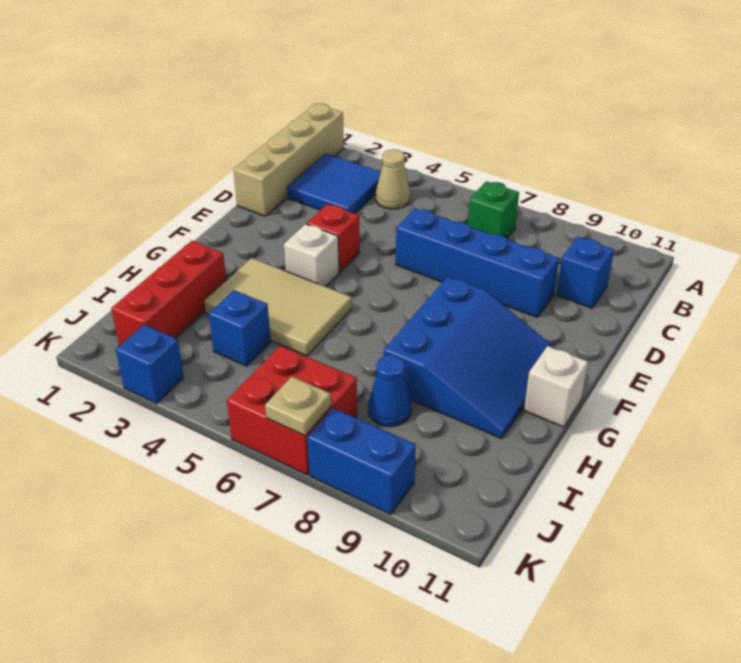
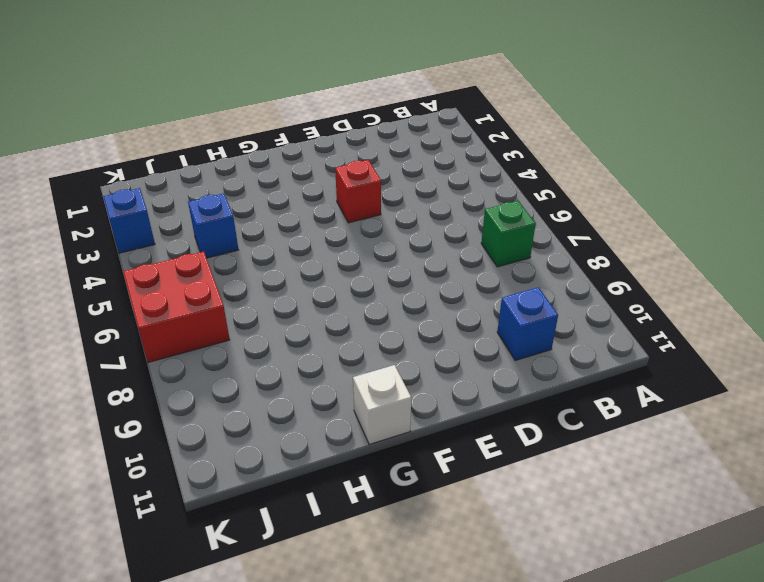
none -> tan 1x4 brick [233,103,344,216]
none -> blue 2x2 tile [287,153,381,214]
none -> tan 1x1 cone [376,149,410,209]

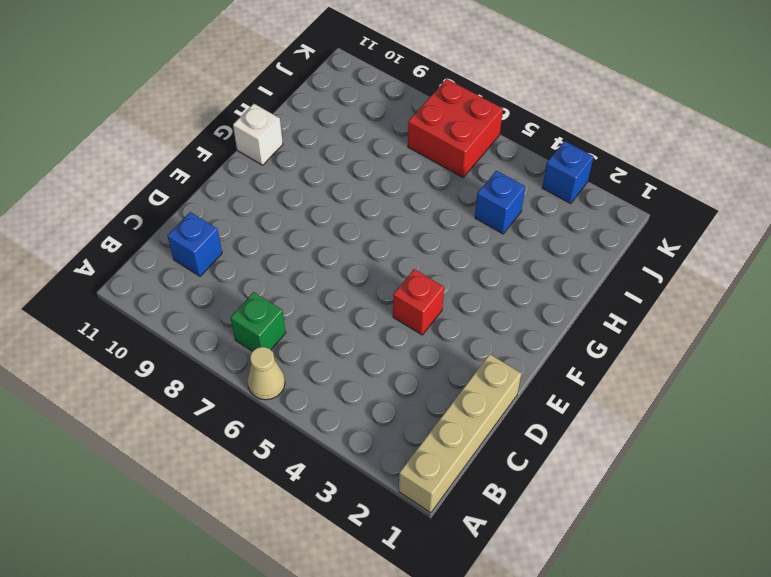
tan 1x1 cone [248,347,285,400] -> tan 1x1 cone moved to [376,149,410,209]
none -> blue 2x2 tile [287,153,381,214]
none -> blue 1x4 brick [396,208,559,317]
none -> white 1x1 brick [284,224,339,287]

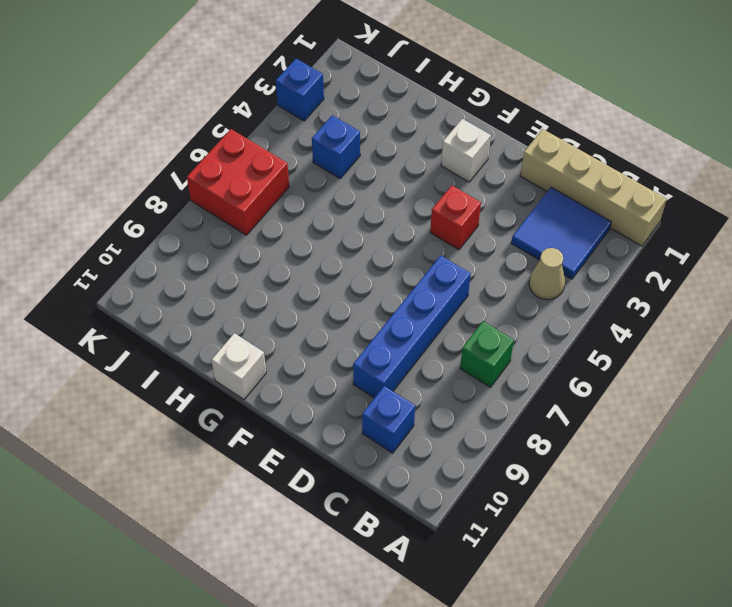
white 1x1 brick [441,119,491,182] -> white 1x1 brick moved to [284,224,339,287]
none -> blue 3x3 slope [384,277,556,439]
none -> tan 2x3 tile [204,258,352,356]
none -> red 1x3 brick [111,241,226,346]

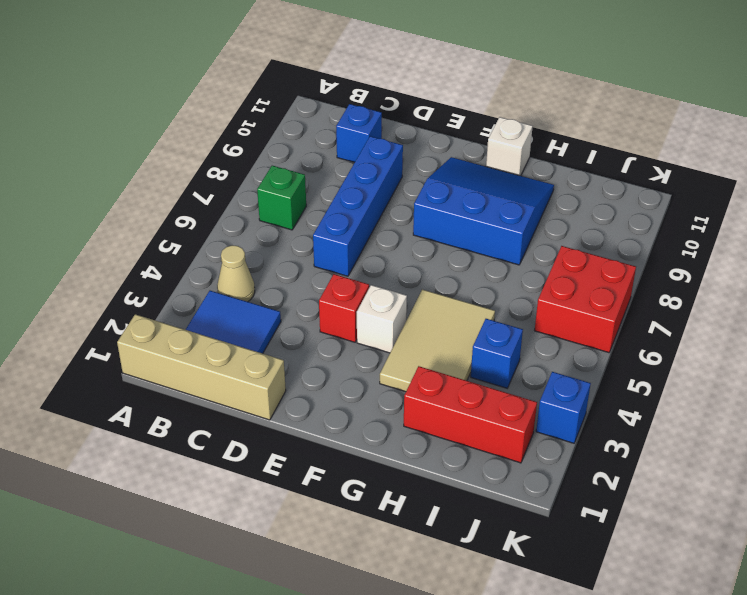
none -> blue 1x1 cone [368,355,411,427]
none -> blue 1x2 brick [307,408,416,515]
none -> tan 1x1 plate [265,377,331,436]

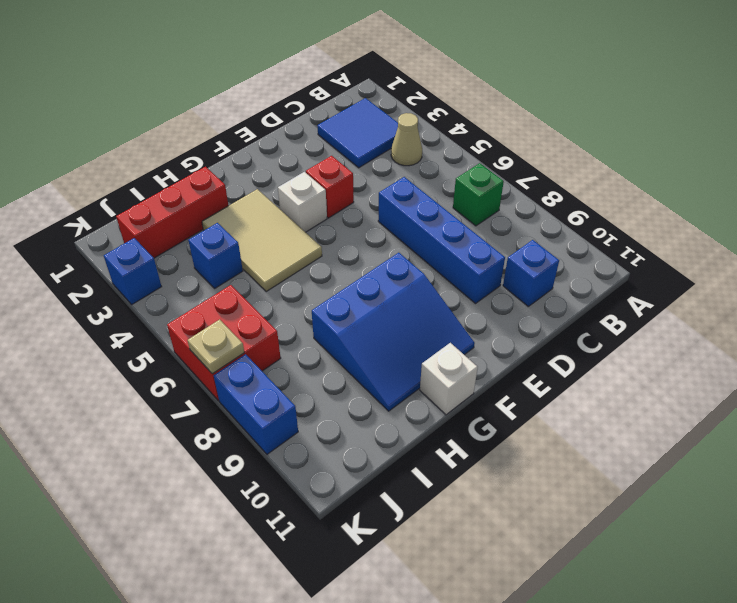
none -> tan 1x4 brick [233,103,344,216]
none -> blue 1x1 cone [368,355,411,427]

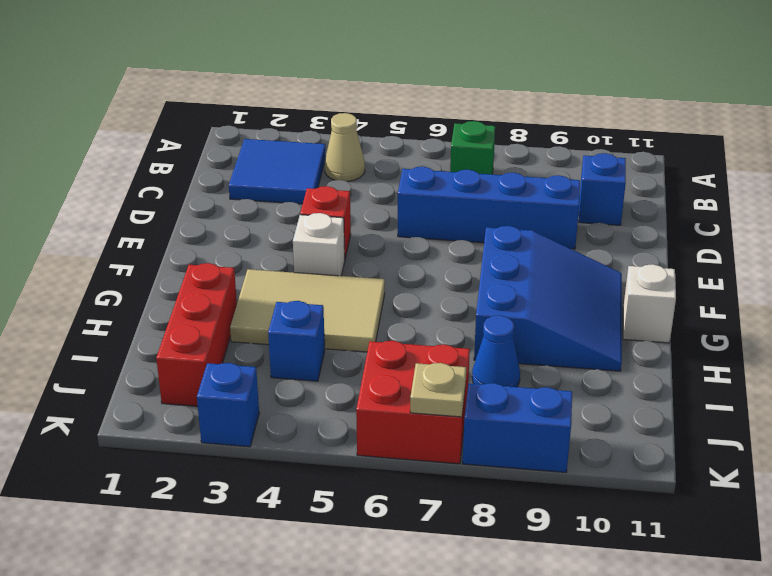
none -> tan 1x4 brick [233,103,344,216]

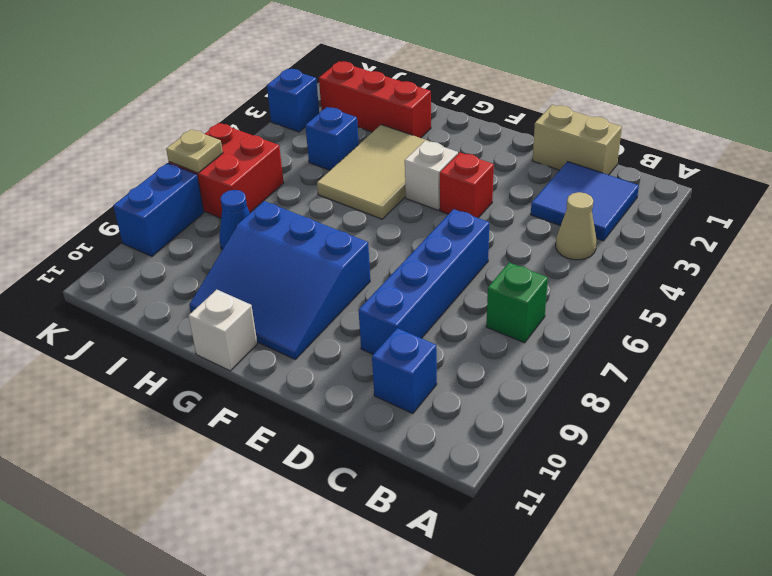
tan 1x2 brick [532,105,622,175] -> tan 1x4 brick [233,103,344,216]

